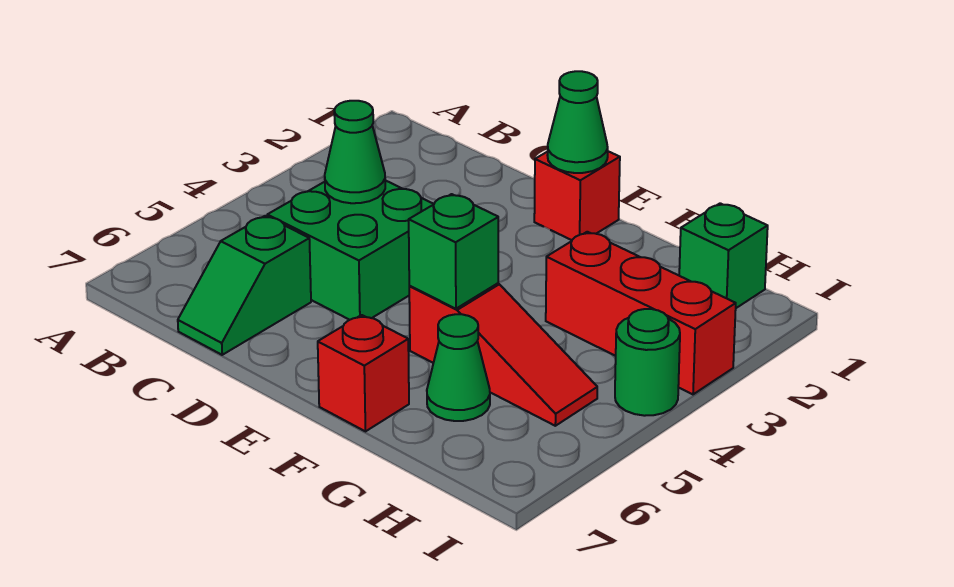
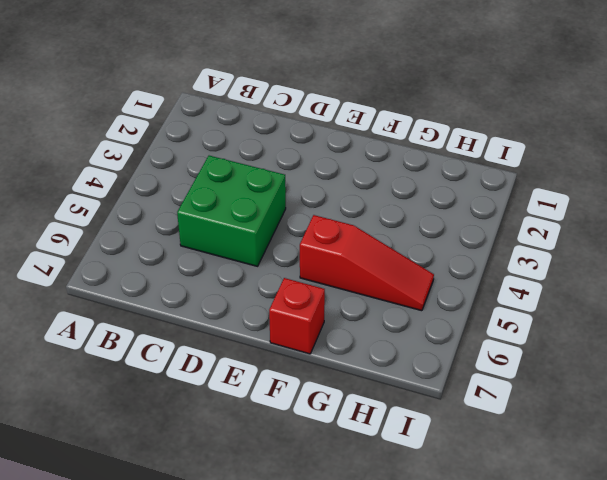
none -> green 1x2 slope [178,216,311,355]
none -> red 1x1 brick [534,151,620,240]
none -> red 1x3 brick [546,232,736,394]

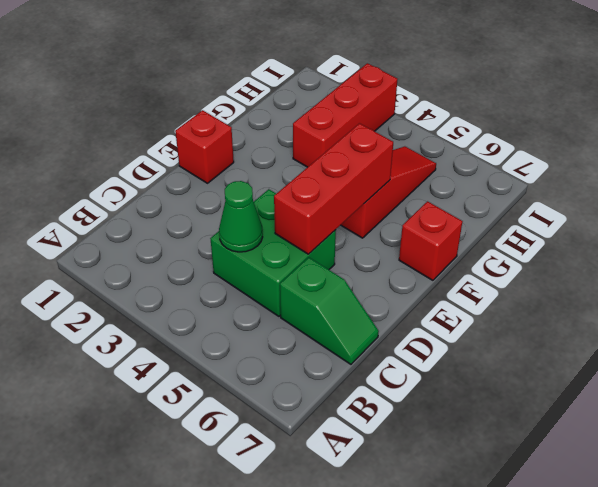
red 1x3 brick [274,123,393,254] -> green 1x1 brick [409,194,498,309]
none -> green 1x1 cone [427,314,490,421]
none -> green 1x1 brick [679,203,768,308]
none -> green 1x1 round brick [615,309,680,416]

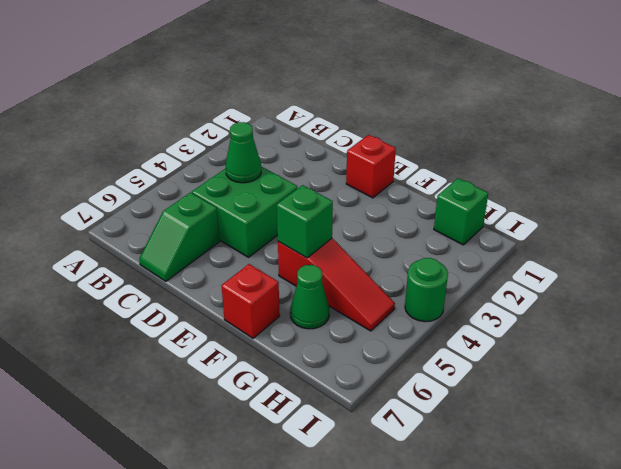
none -> red 1x3 brick [546,232,736,394]
none -> green 1x1 cone [547,71,608,173]

